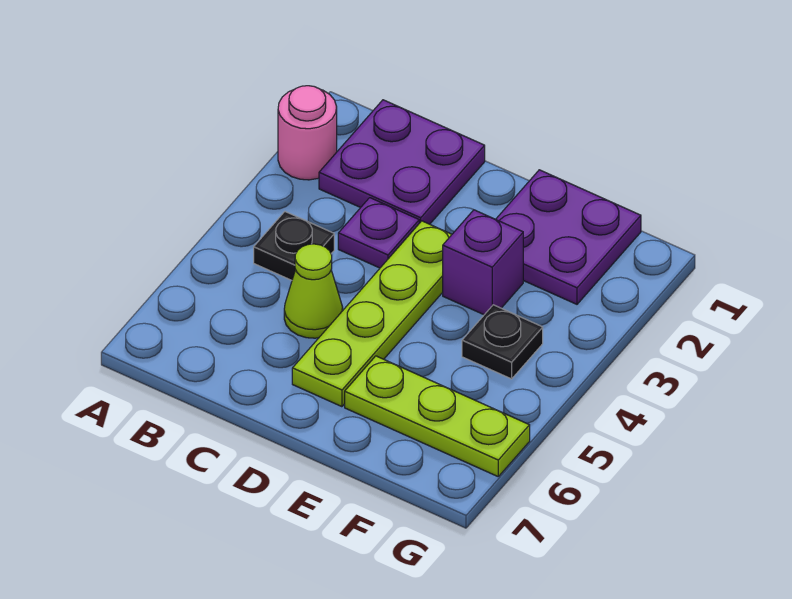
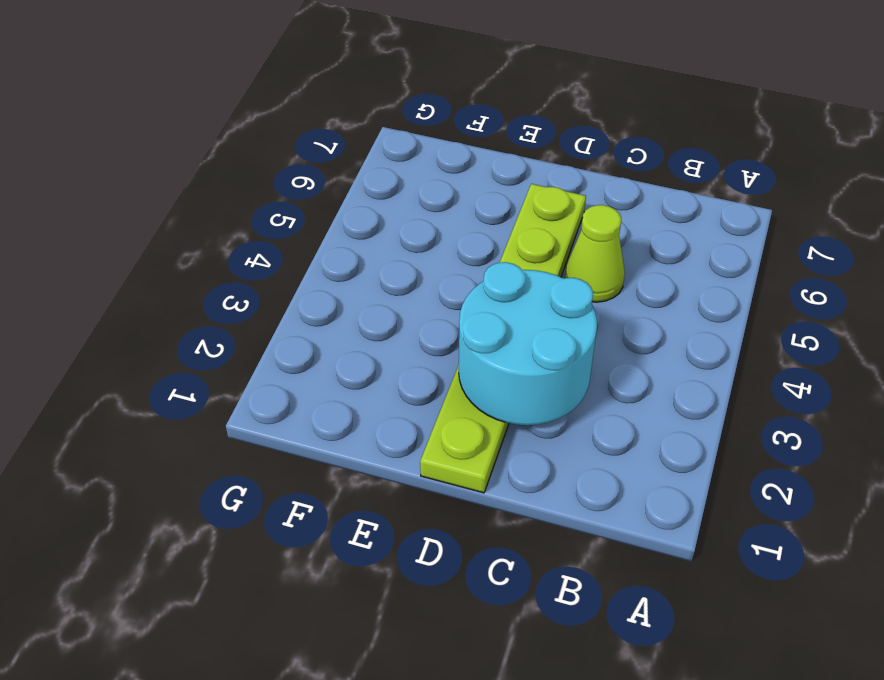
cyan 2x2 round brick [459,262,597,425] -> none
lime 1x6 plate [420,184,586,493] -> lime 1x4 plate [292,221,452,407]
none -> pink 1x1 round brick [278,86,337,180]
none -> purple 2x2 plate [319,100,485,224]

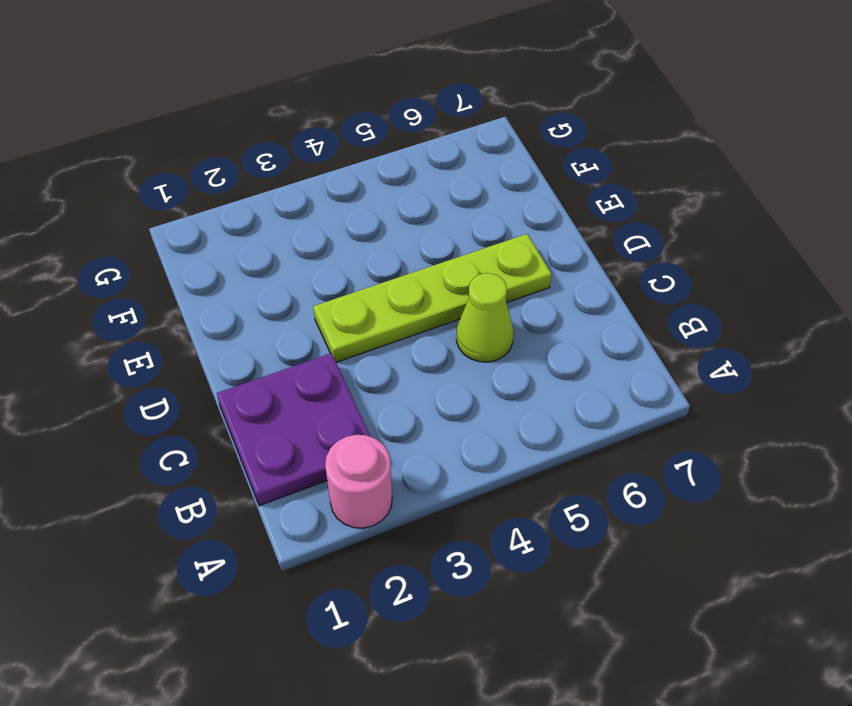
none -> black 1x1 plate [254,212,334,280]
none -> purple 1x1 plate [338,198,419,268]

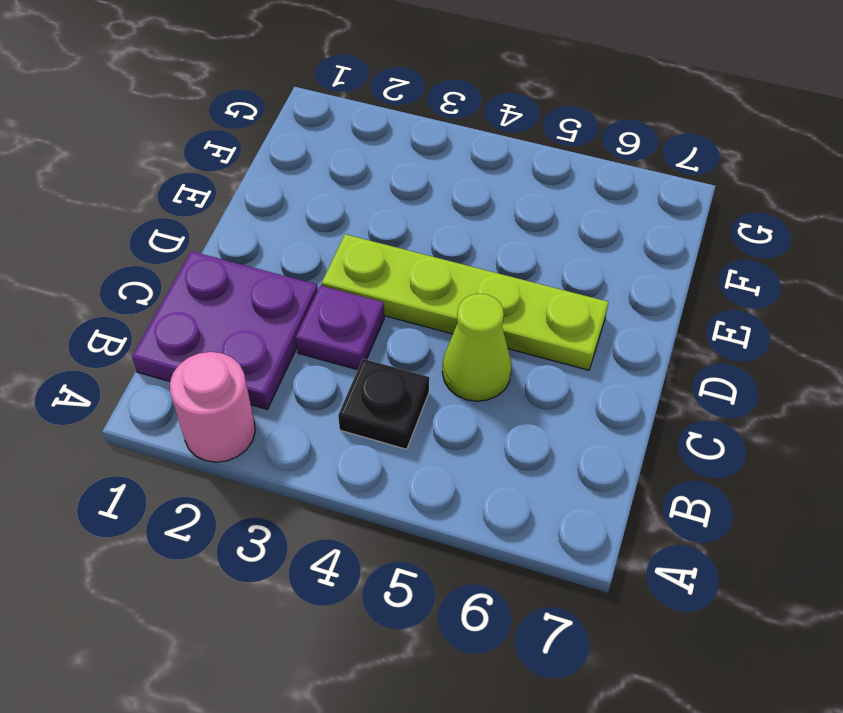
none -> purple 2x2 plate [496,170,641,304]
none -> purple 1x1 brick [443,210,523,315]

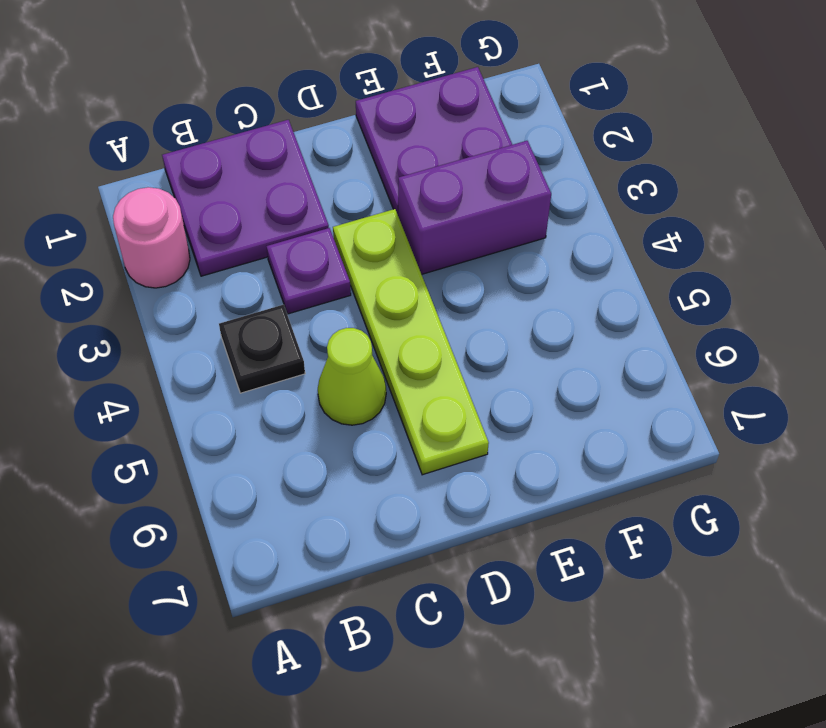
purple 1x2 brick [398,141,551,274] -> purple 1x1 brick [443,210,523,315]
none -> lime 1x3 plate [345,356,530,476]
none -> black 1x1 plate [462,305,543,379]

